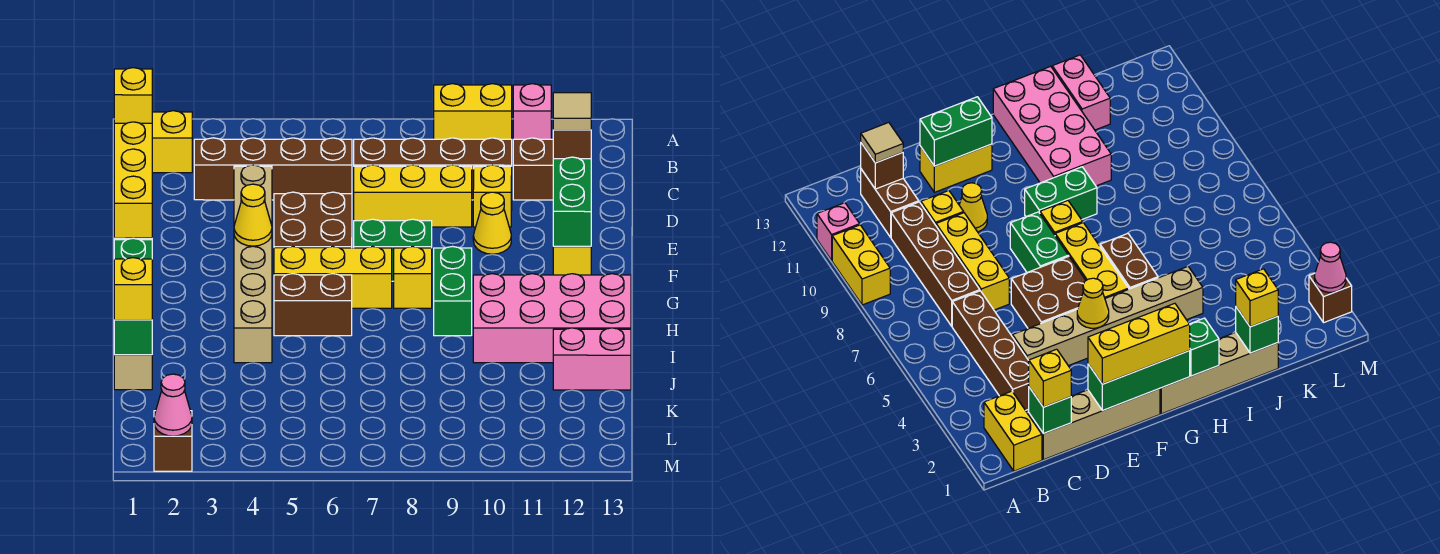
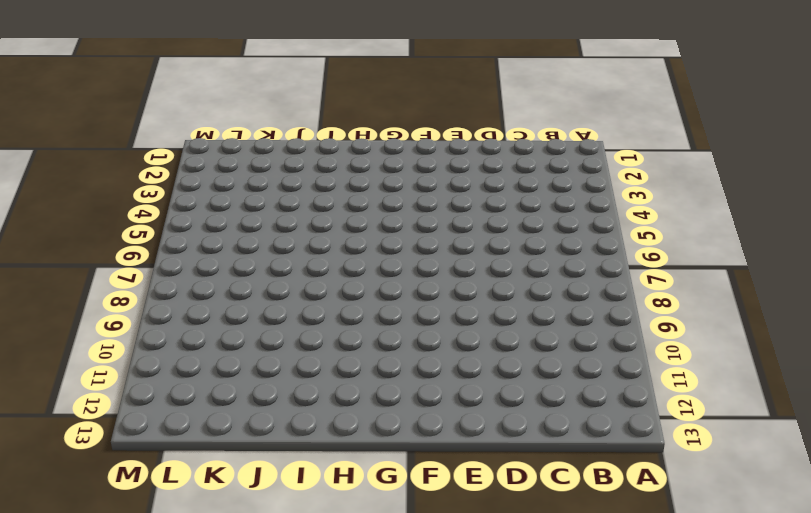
none -> yellow 1x2 brick [434,84,512,139]
none -> pink 1x1 brick [513,84,551,139]
none -> yellow 1x2 brick [152,111,192,173]
none -> tan 1x4 brick [1029,389,1160,460]

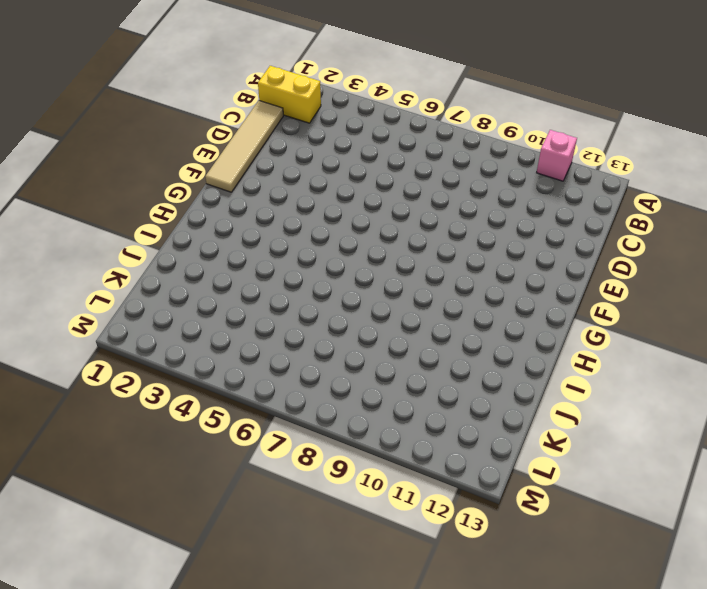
tan 1x4 tile [205,101,283,192] -> tan 1x4 brick [1029,389,1160,460]
none -> yellow 1x2 brick [434,84,512,139]
none -> brown 1x4 brick [194,138,352,200]
none -> brown 1x4 brick [354,138,512,200]
none -> brown 1x2 brick [513,138,553,200]

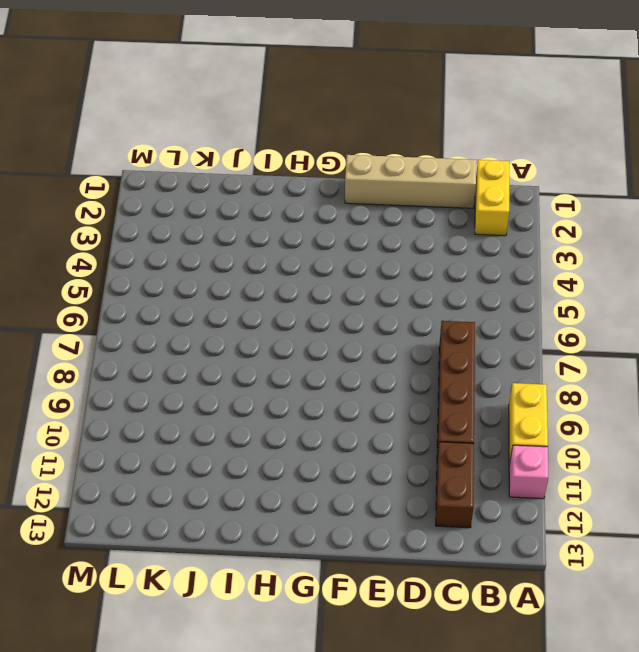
none -> brown 1x4 brick [194,138,352,200]
none -> tan 1x6 brick [234,165,272,363]
none -> yellow 1x3 brick [354,165,472,227]
none -> yellow 1x1 brick [473,165,512,227]

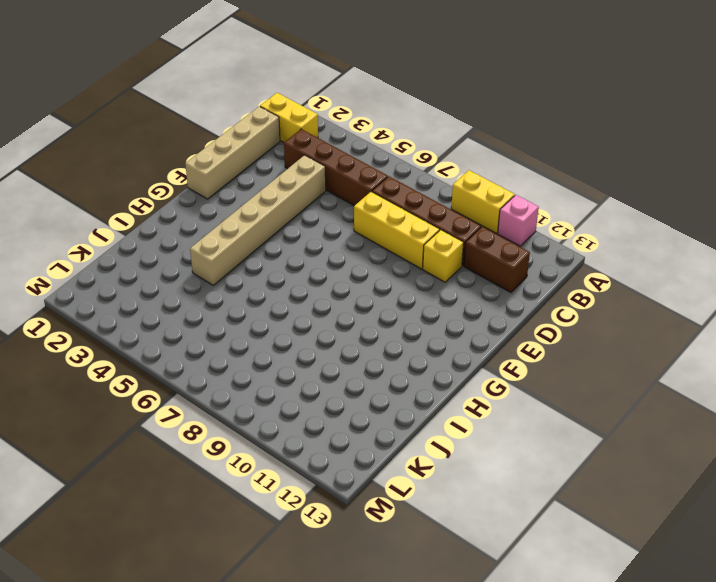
none -> brown 2x2 brick [274,192,352,248]
none -> yellow 1x1 cone [473,192,511,254]
none -> yellow 1x2 brick [553,246,591,275]
none -> green 1x2 brick [354,219,432,281]

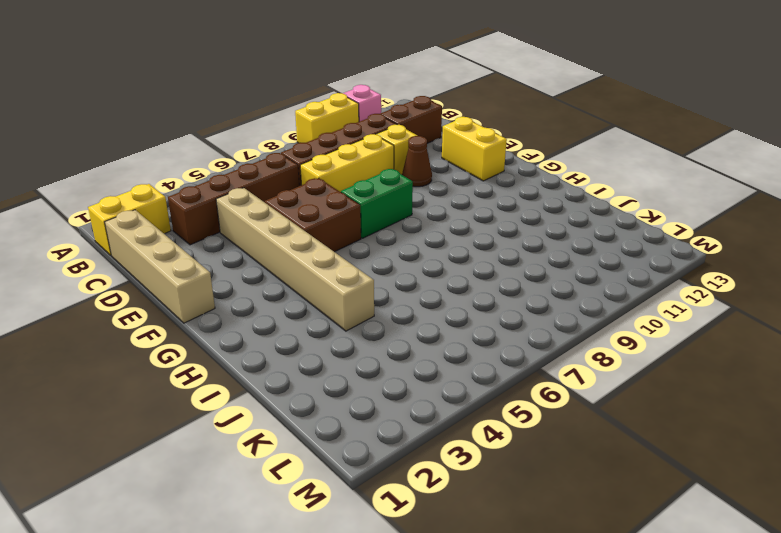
brown 1x1 cone [402,136,432,187] -> yellow 1x1 cone [473,192,511,254]
none -> tan 1x4 brick [114,355,152,390]
none -> yellow 1x3 brick [274,246,392,308]
none -> yellow 1x1 brick [394,246,432,308]
none -> green 1x2 brick [434,246,472,336]

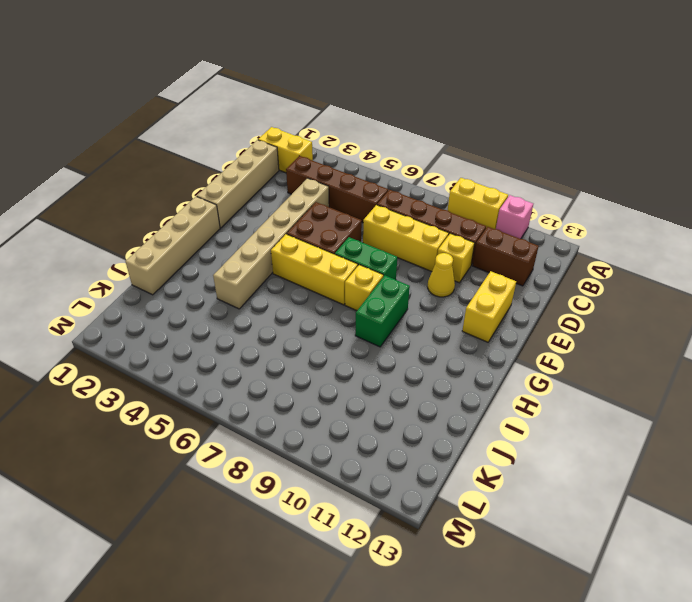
none -> brown 1x2 brick [274,274,352,336]
none -> pink 2x4 brick [473,274,631,363]
none -> pink 1x2 brick [553,328,631,390]
none -> brown 1x1 brick [154,411,192,471]

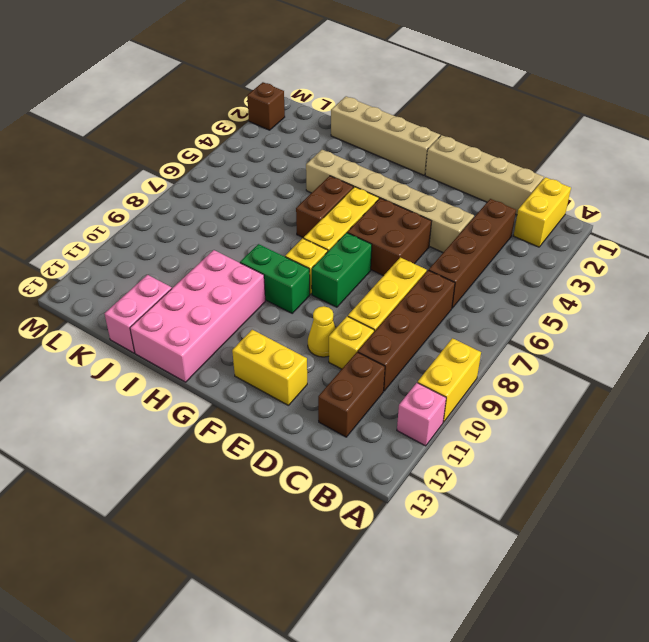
none -> green 1x1 brick [1029,387,1071,434]
none -> brown 1x1 brick [553,130,591,159]
none -> green 1x3 brick [1088,351,1190,410]
none -> green 1x2 brick [553,157,591,246]

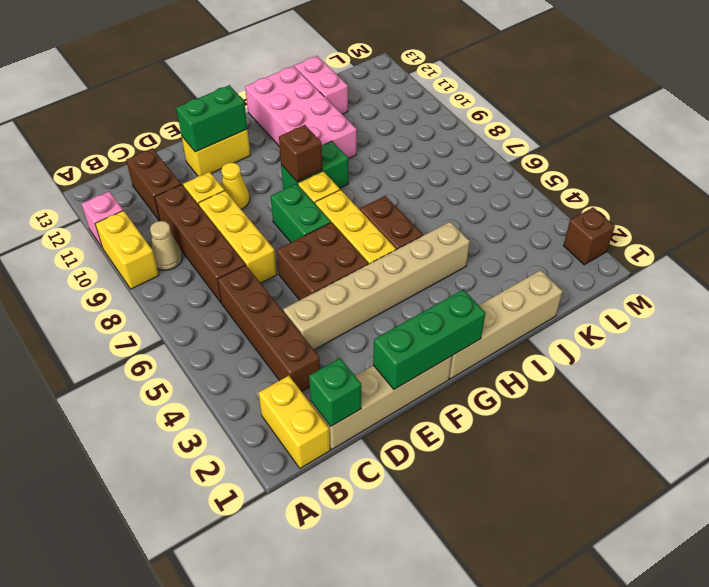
tan 1x1 cone [150,221,182,270] -> none
brown 1x1 brick [279,125,322,182] -> brown 1x1 brick moved to [553,130,591,159]
none -> yellow 1x1 cone [234,184,272,246]
none -> green 1x1 brick [114,238,152,259]
none -> green 1x1 brick [114,320,152,355]
none -> pink 1x1 cone [154,374,192,436]

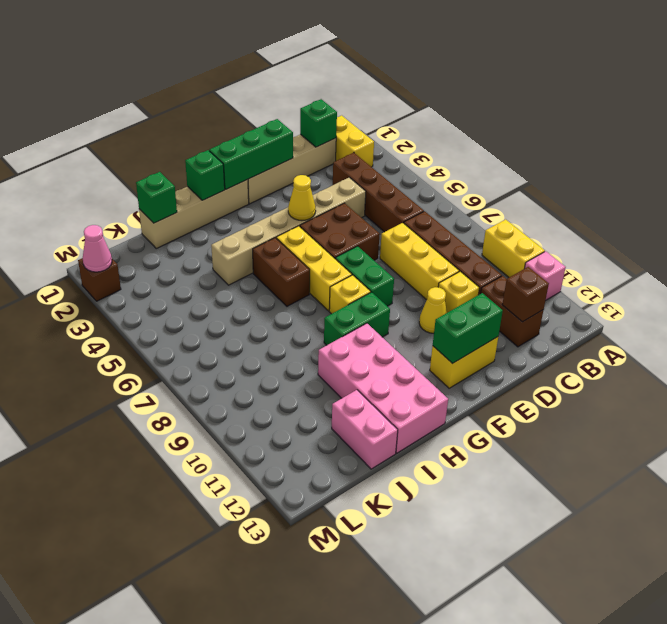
none -> yellow 1x1 brick [114,68,152,123]
none -> tan 1x1 tile [553,93,591,130]
none -> yellow 1x3 brick [114,122,152,238]
none -> yellow 1x1 brick [114,258,152,320]

